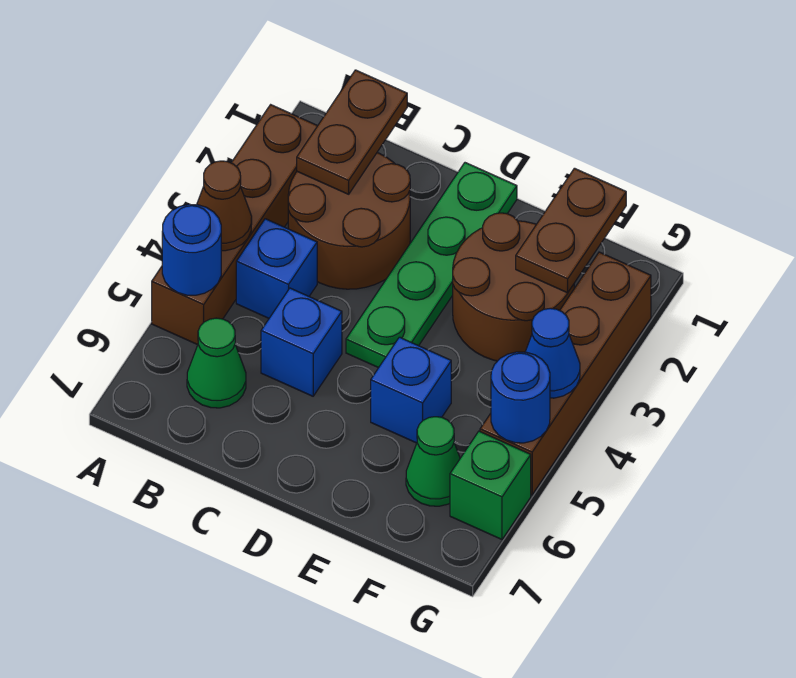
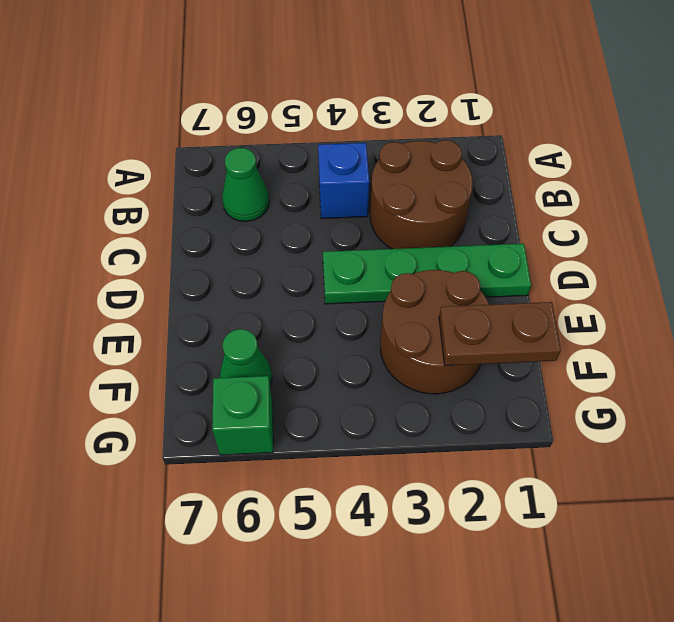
none -> brown 1x4 brick [152,105,317,345]
none -> blue 1x1 brick [261,288,342,396]
none -> blue 1x1 brick [371,337,451,443]

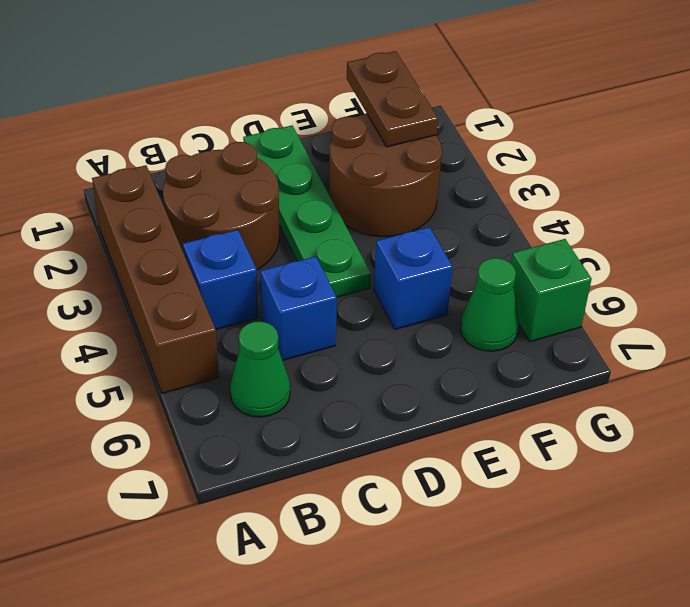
none -> brown 1x4 brick [480,252,651,495]
none -> brown 1x1 cone [197,161,252,251]
none -> blue 1x1 round brick [162,204,221,295]

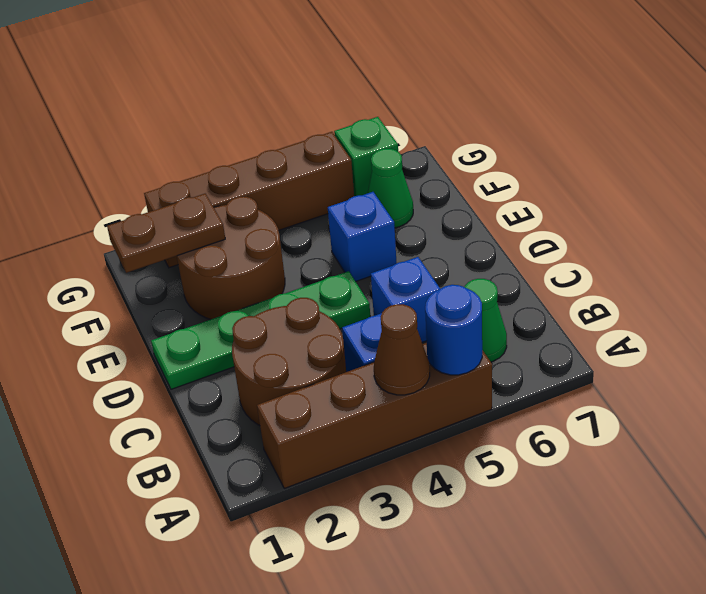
none -> brown 1x2 plate [297,70,407,194]
none -> blue 1x1 cone [525,308,580,398]
none -> blue 1x1 round brick [491,352,550,443]

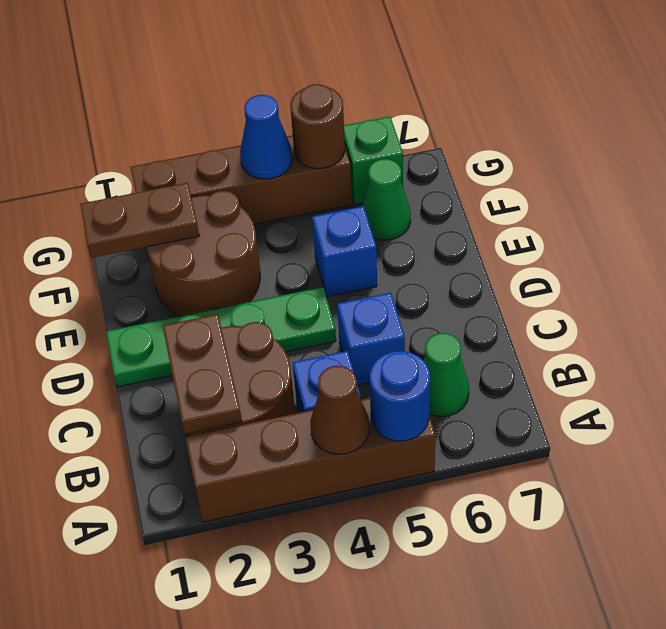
brown 1x2 plate [163,314,242,434] -> brown 1x2 plate turned to [297,70,407,194]
brown 1x1 round brick [290,84,345,169] -> blue 1x1 round brick [491,352,550,443]

